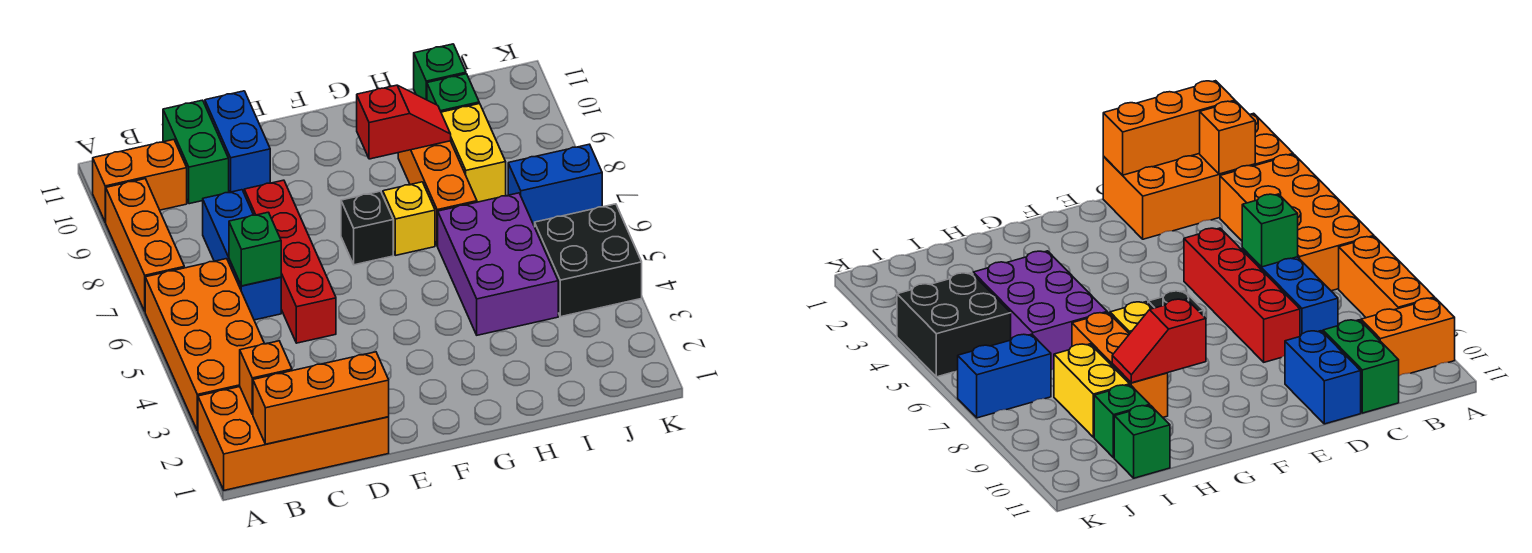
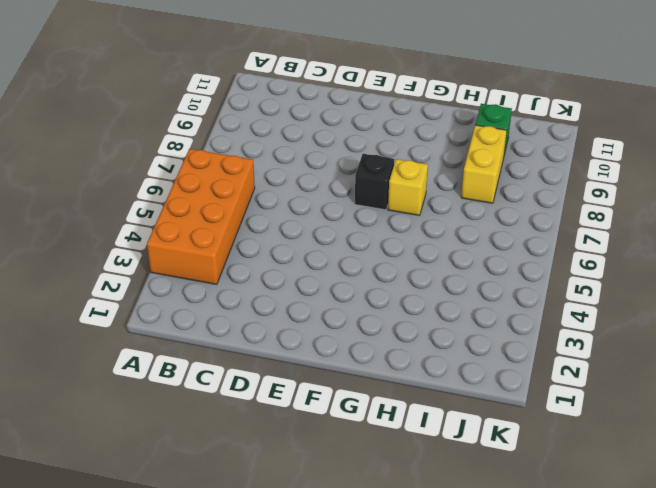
none -> orange 2x4 brick [198,387,389,490]
none -> orange 1x3 brick [106,179,184,311]
none -> orange 1x2 brick [93,140,187,222]

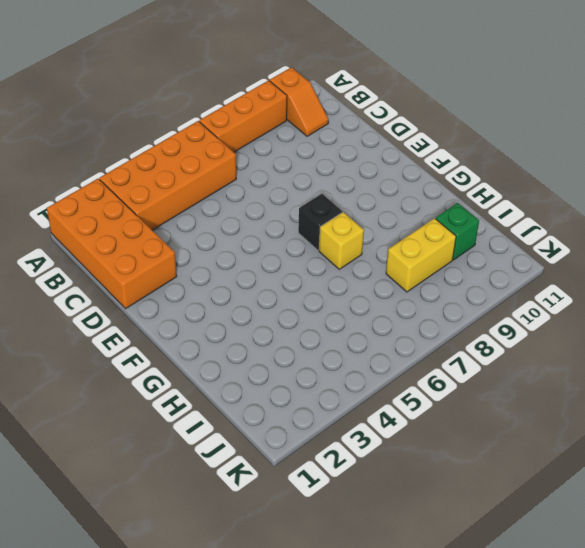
orange 1x2 slope [270,67,329,136] -> orange 1x2 brick [93,140,187,222]
none -> blue 1x3 brick [203,190,281,320]
none -> green 1x2 brick [163,100,229,204]
none -> red 1x4 brick [244,180,336,343]

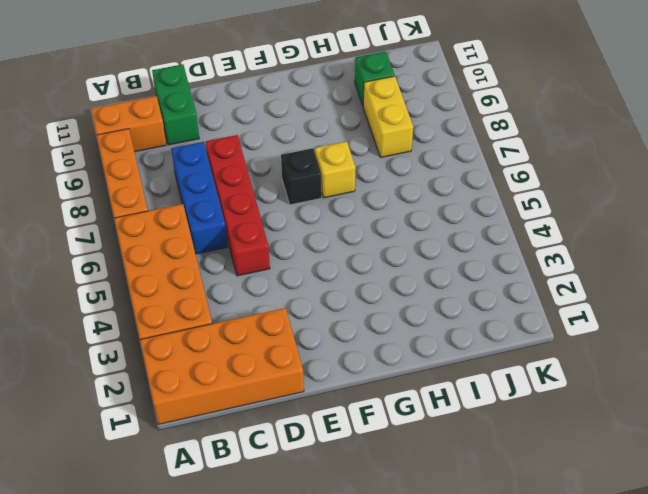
none -> blue 1x2 brick [205,91,270,192]
none -> purple 2x3 brick [438,193,558,335]
none -> orange 1x3 brick [398,141,477,246]

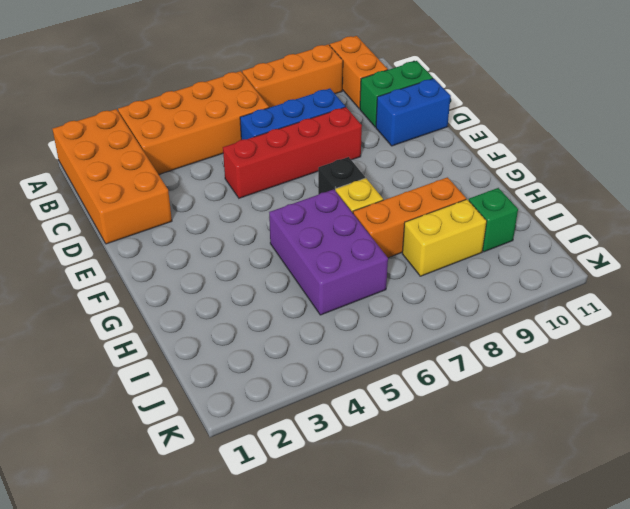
purple 2x3 brick [269,189,388,315] -> purple 2x3 brick turned to [438,193,558,335]
none -> green 1x1 brick [414,44,466,100]
none -> black 2x2 brick [535,204,642,317]
none -> blue 1x2 brick [508,144,602,225]

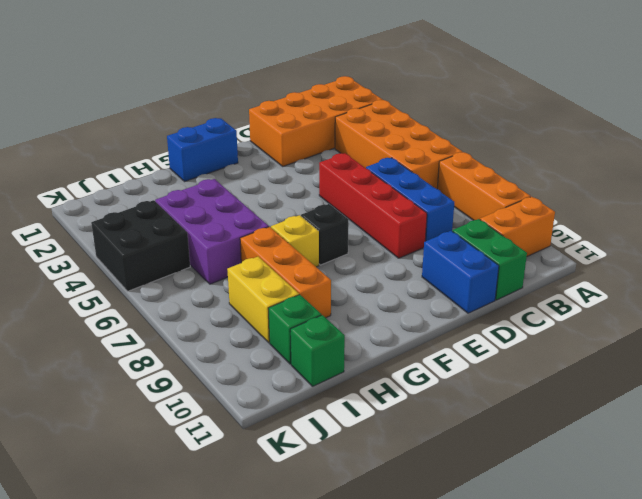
blue 1x2 brick [167,118,238,182] -> blue 1x2 brick moved to [508,144,602,225]
none -> orange 1x3 brick [253,352,389,444]
none -> orange 1x1 brick [240,341,292,414]
none -> green 1x1 brick [229,212,281,286]

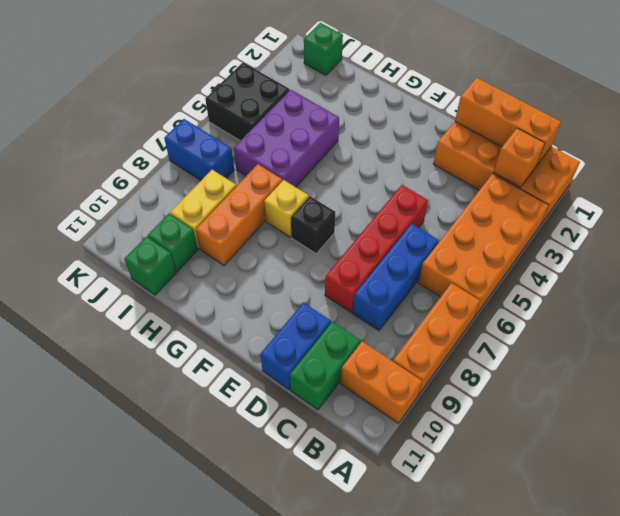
green 1x1 brick [304,23,343,75] -> green 1x1 brick moved to [229,212,281,286]
none -> red 1x2 slope [357,85,451,159]

